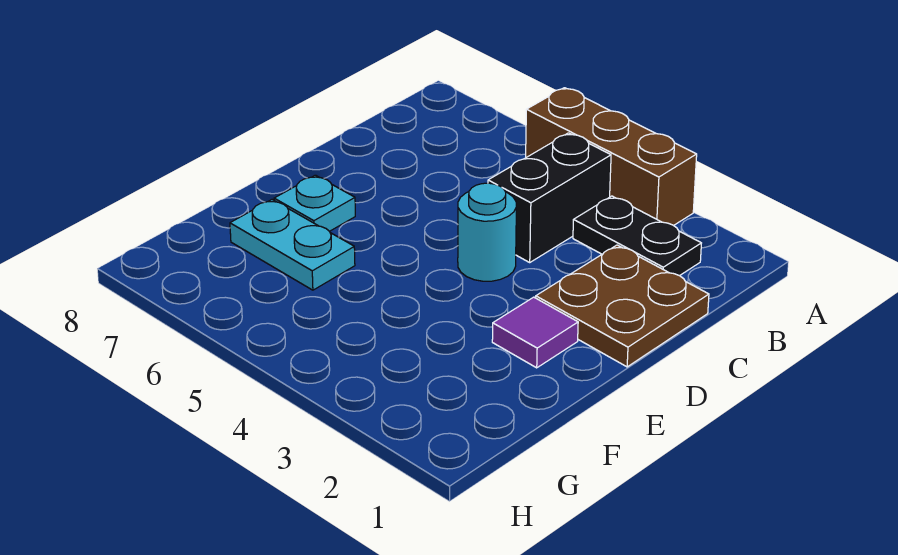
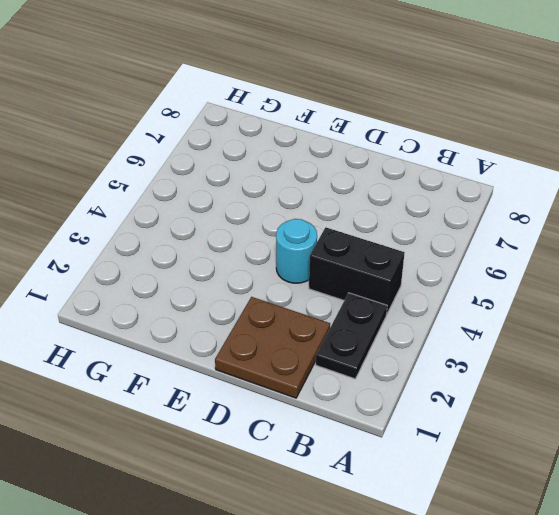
none -> brown 1x3 brick [526,88,697,226]
none -> purple 1x1 tile [492,297,578,368]

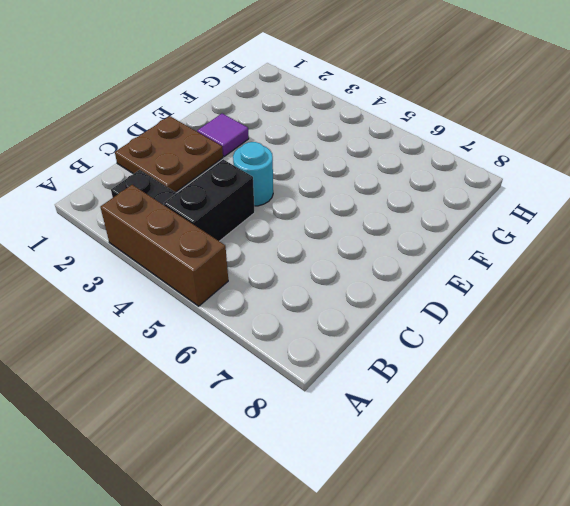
none -> cyan 1x1 plate [274,175,355,231]
none -> cyan 1x2 plate [230,200,355,290]

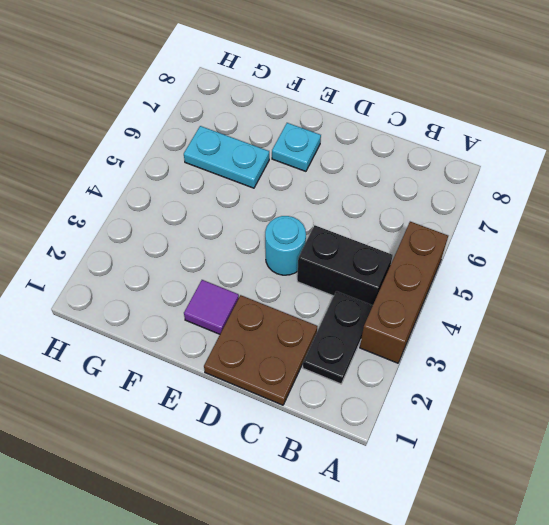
cyan 1x2 plate [184,126,269,188] -> cyan 1x2 plate turned to [230,200,355,290]

